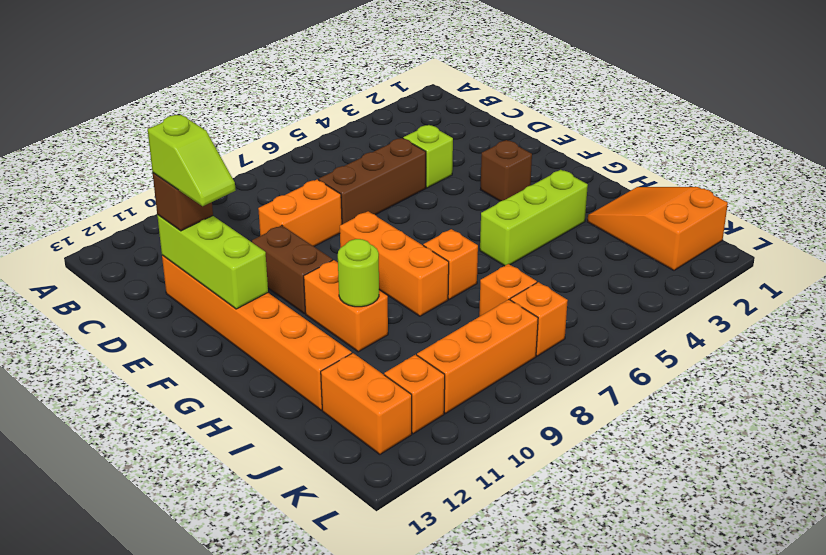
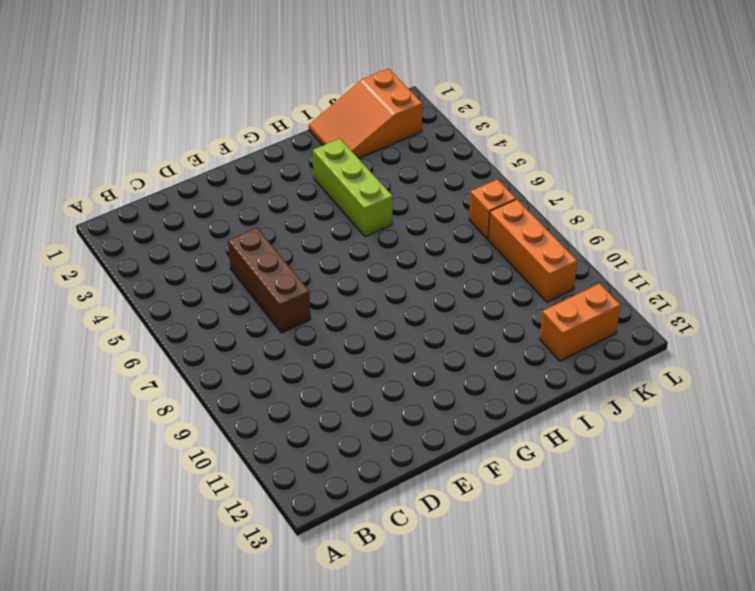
none -> lime 1x1 brick [403,125,453,188]
none -> orange 1x2 brick [258,179,342,246]
none -> orange 1x6 brick [162,255,352,410]

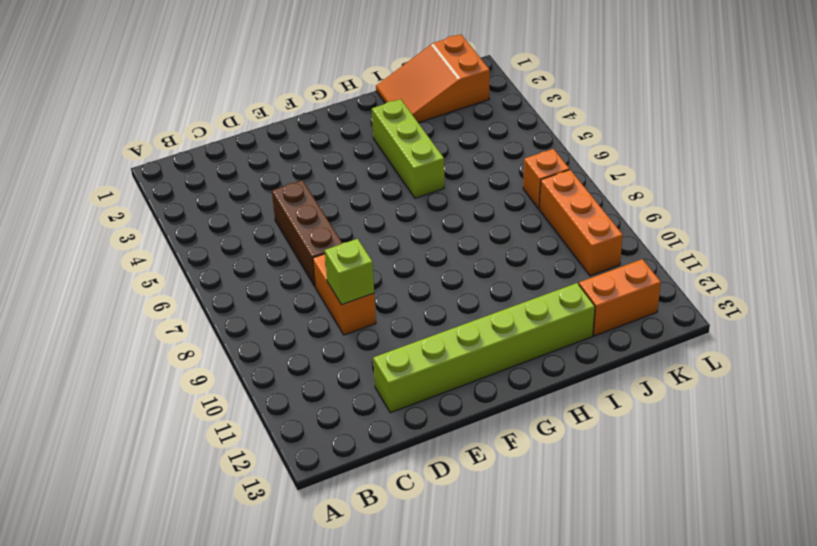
lime 1x1 brick [325,239,374,305] -> lime 1x1 brick moved to [403,125,453,188]
lime 1x6 brick [373,283,595,413] -> orange 1x6 brick [162,255,352,410]
none -> brown 1x2 brick [252,225,333,314]
none -> brown 1x1 brick [480,140,532,201]
none -> orange 1x3 brick [340,211,449,316]

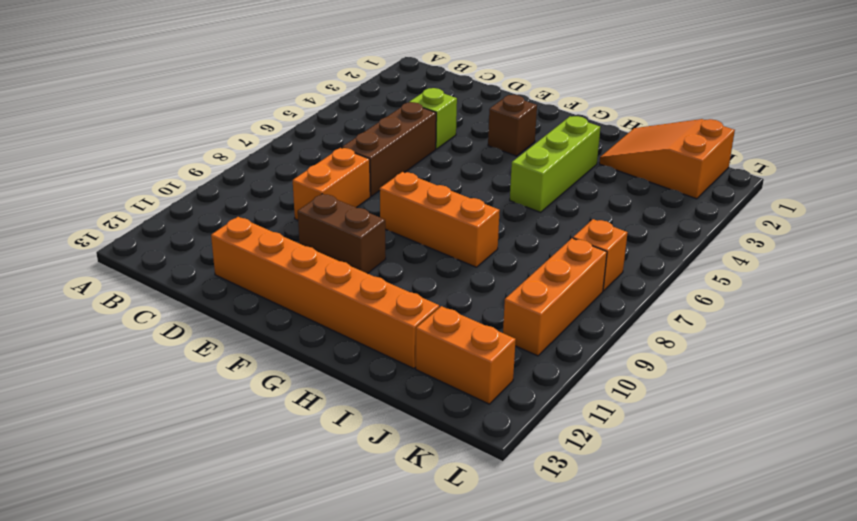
none -> orange 1x2 brick [304,260,388,352]
none -> orange 1x1 brick [423,229,478,299]
none -> orange 1x1 brick [479,264,537,317]

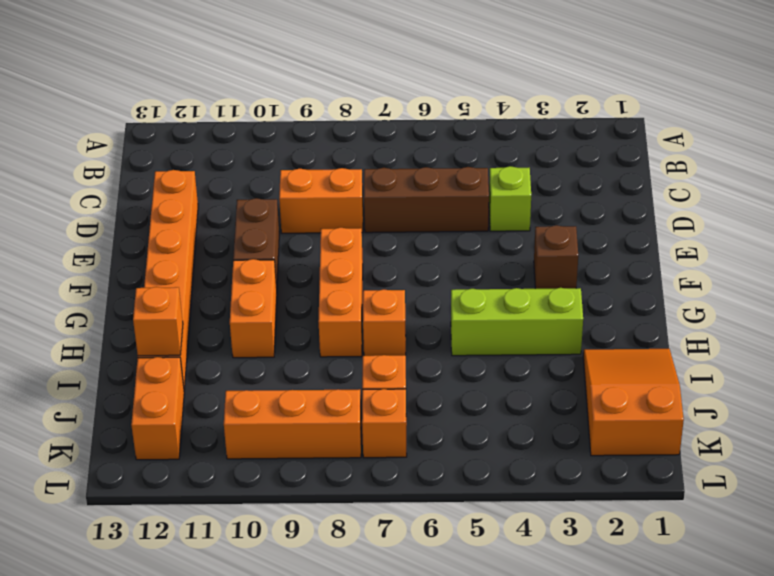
orange 1x1 brick [133,287,183,356] -> orange 1x1 brick moved to [384,355,445,434]
none -> lime 1x3 brick [157,215,268,309]
none -> lime 1x1 round brick [338,239,379,307]
none -> brown 1x1 brick [153,173,213,231]

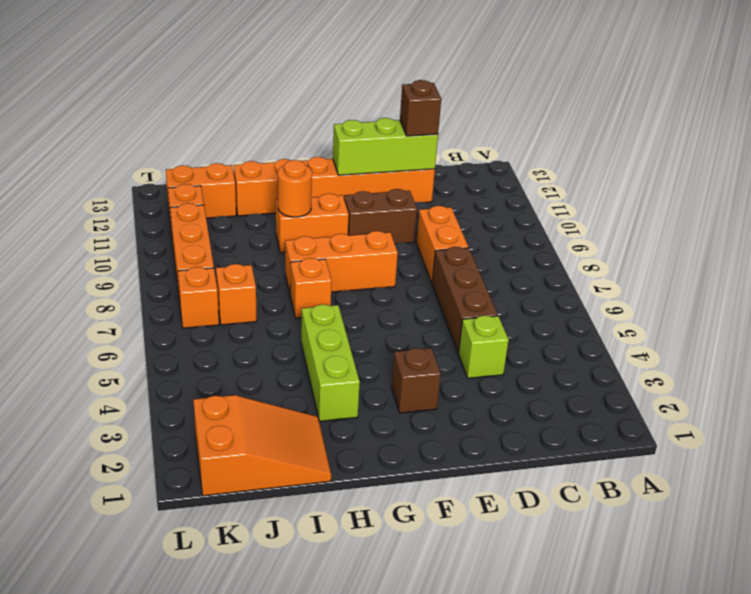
orange 1x1 round brick [278,160,312,217] -> lime 1x1 round brick [338,239,379,307]
none -> lime 1x2 slope [148,115,236,206]

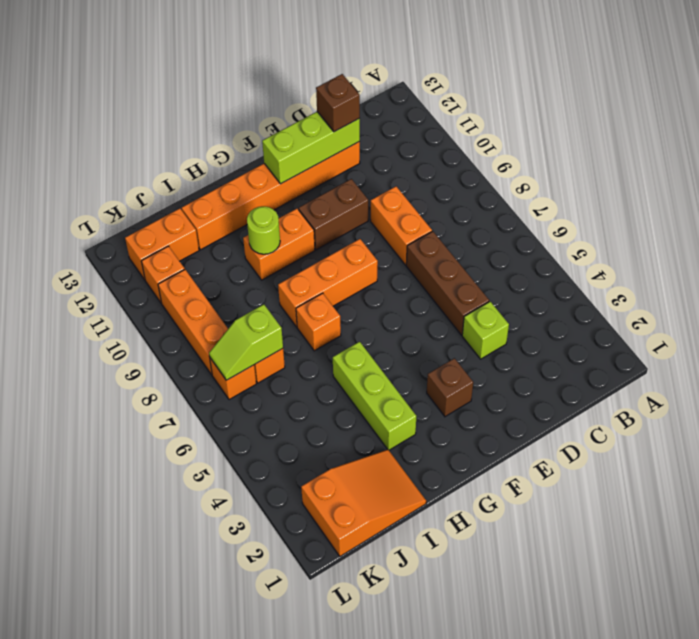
lime 1x2 slope [209,304,283,380] -> lime 1x2 slope moved to [148,115,236,206]

